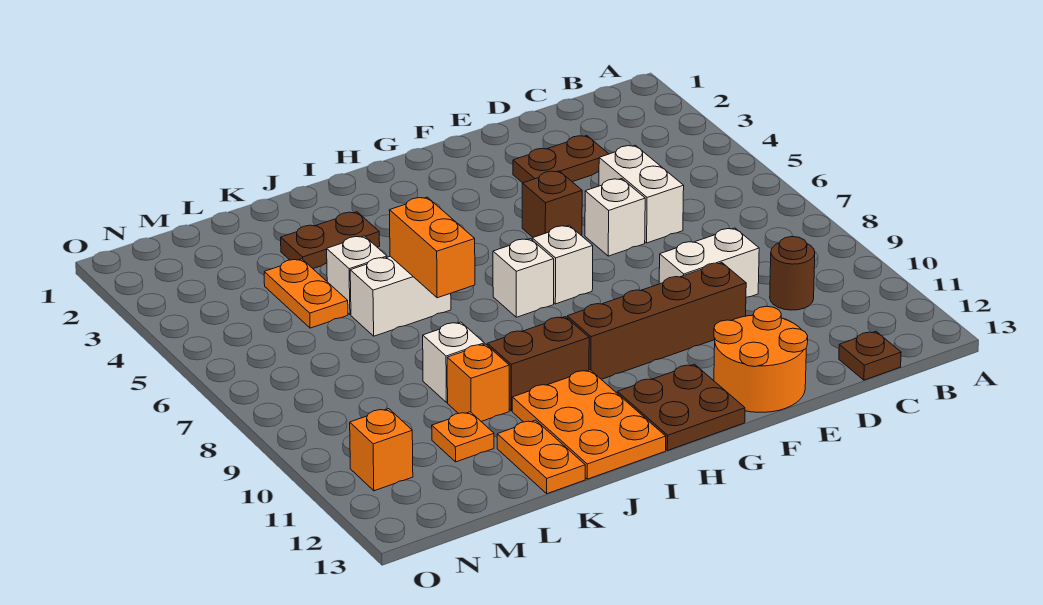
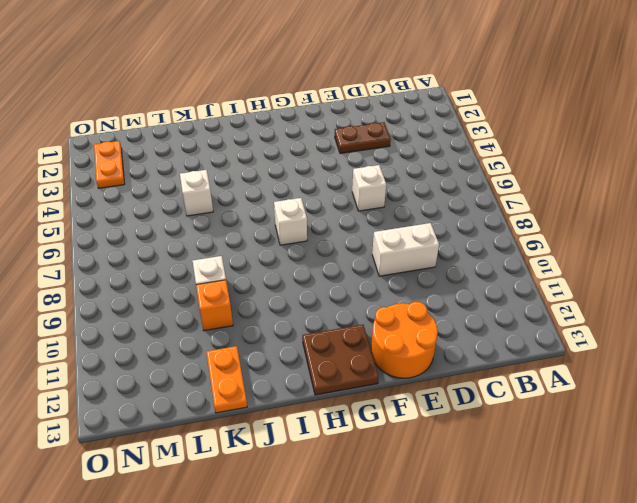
orange 1x2 plate [94,141,125,188] -> orange 1x2 plate moved to [264,259,348,328]
none -> brown 1x1 round brick [770,237,815,310]
none -> brown 1x1 plate [839,331,901,380]
none -> white 1x2 brick [599,145,684,243]

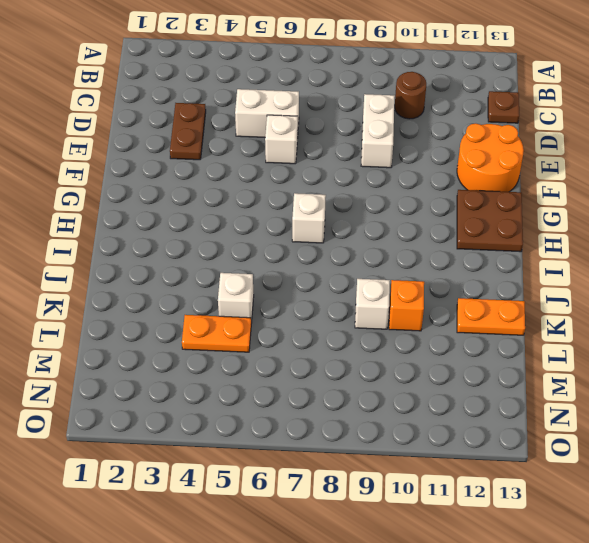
none -> brown 1x4 brick [567,263,746,379]
none -> brown 1x1 brick [522,171,582,237]
none -> white 1x1 brick [532,225,593,304]

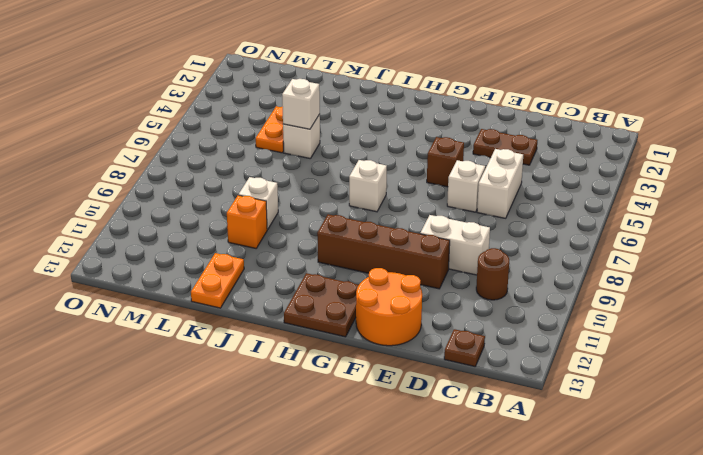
white 1x1 brick [282,79,320,129] -> white 1x1 brick moved to [532,225,593,304]
none -> brown 1x2 brick [487,317,589,411]
none -> orange 2x3 plate [512,370,666,479]
none -> brown 1x2 plate [281,212,380,269]

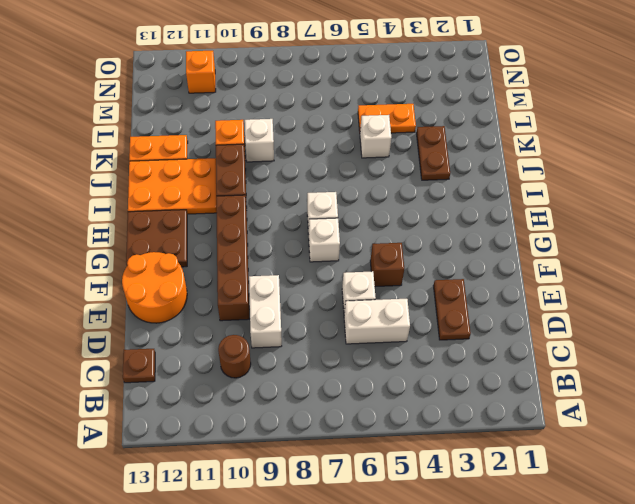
none -> white 1x2 brick [350,256,451,336]
none -> orange 1x1 plate [432,412,494,462]
none -> orange 1x2 brick [389,197,475,298]

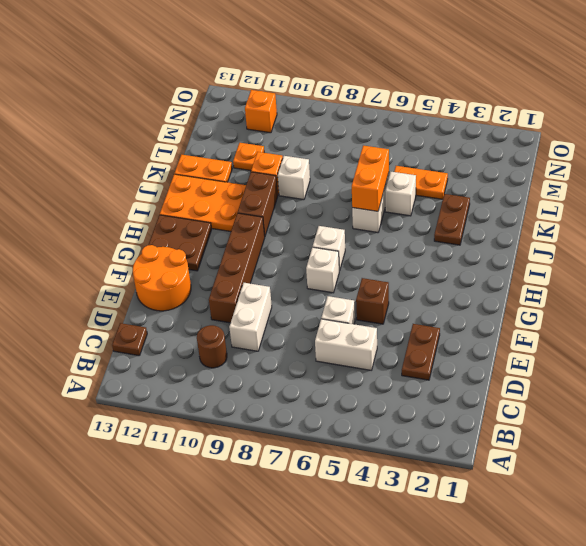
orange 1x2 brick [352,146,389,211] -> orange 1x2 brick turned to [389,197,475,298]

